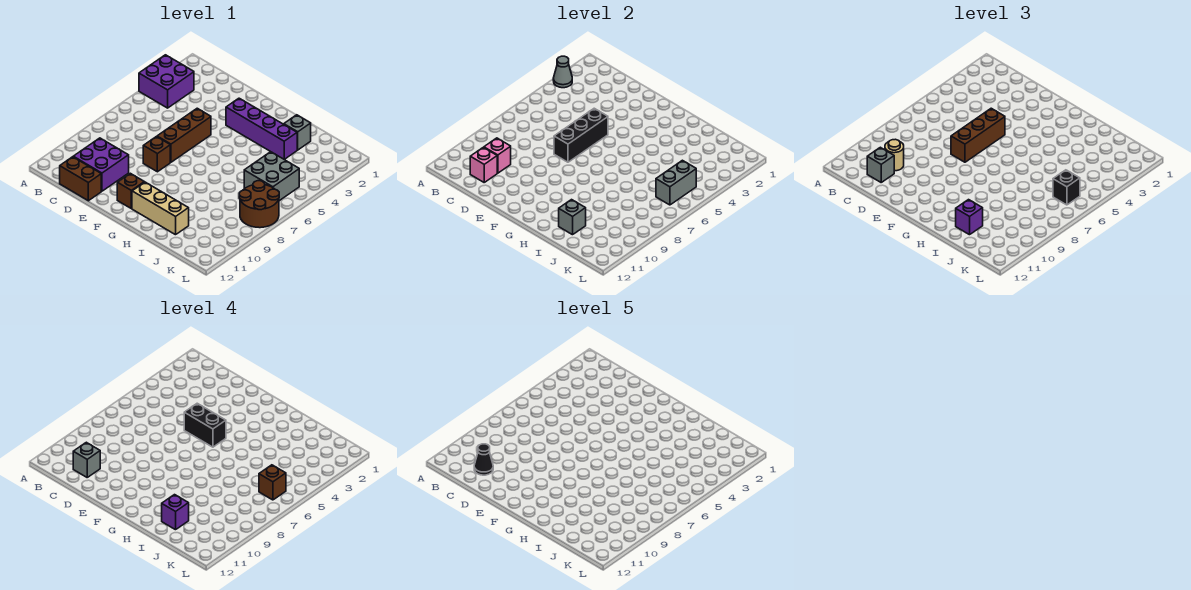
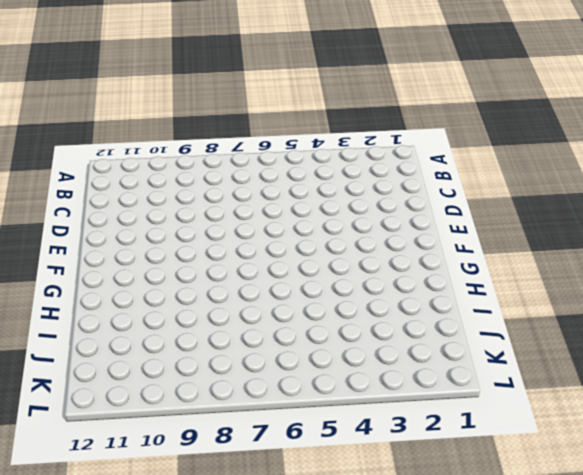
none -> purple 2x2 brick [139,55,194,108]
none -> purple 2x2 brick [73,138,129,191]
none -> brown 1x2 brick [60,157,101,201]

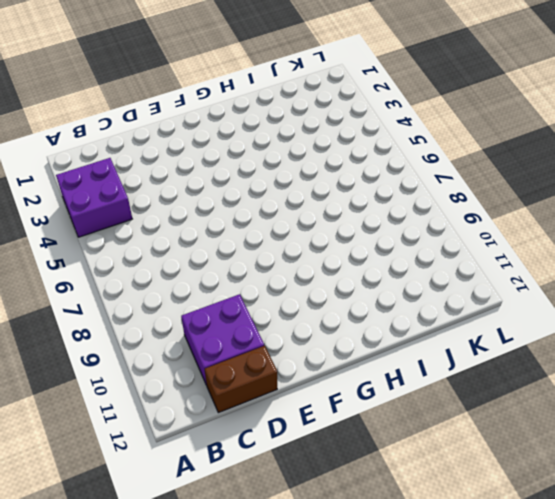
none -> brown 1x3 brick [157,108,211,162]
none -> brown 1x1 brick [143,137,170,172]
none -> purple 1x4 brick [226,98,297,159]

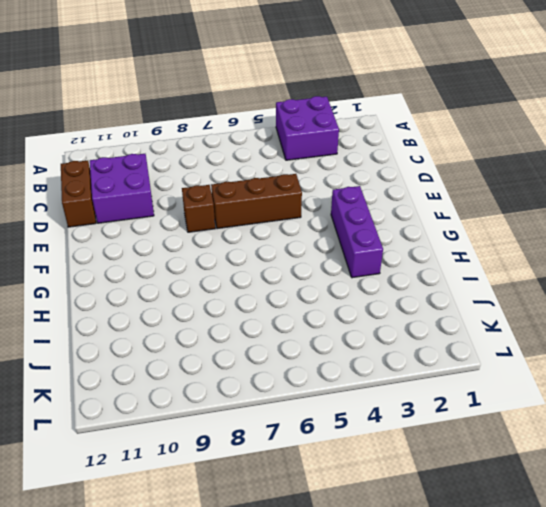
purple 1x3 brick [331,186,383,278] -> purple 1x4 brick [226,98,297,159]
none -> brown 1x1 brick [117,173,144,209]
none -> tan 1x3 brick [132,182,189,235]
none -> grey 1x1 brick [284,115,311,150]

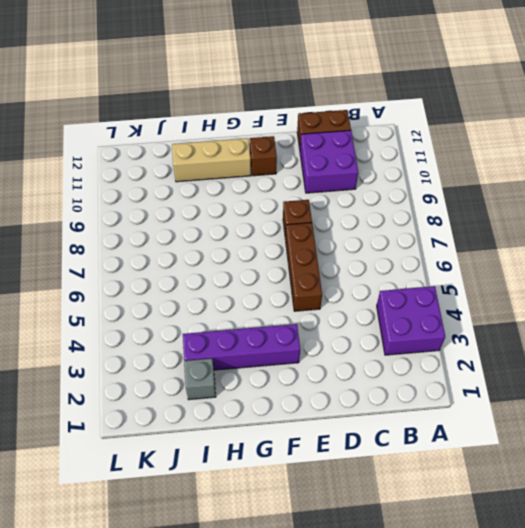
none -> grey 2x2 brick [244,152,299,201]
none -> brown 2x2 round brick [239,181,279,228]
none -> grey 1x1 cone [553,56,572,88]

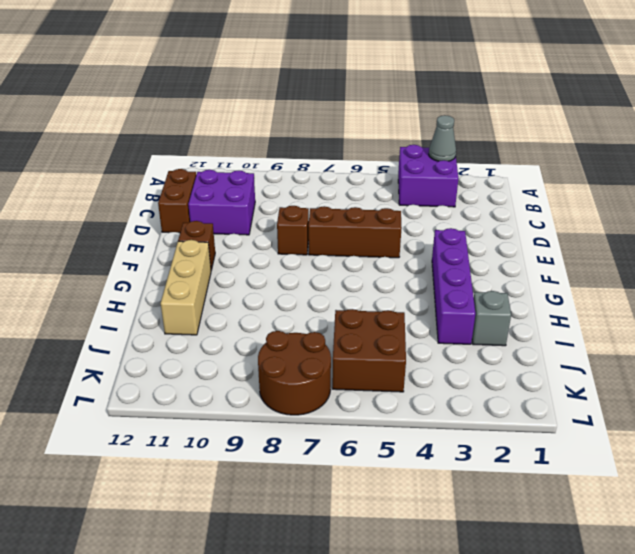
brown 2x2 brick [332,309,406,392] -> grey 2x2 brick [244,152,299,201]
none -> pink 1x1 brick [484,138,511,173]
none -> pink 1x1 brick [470,147,497,182]
none -> black 1x3 brick [554,108,608,162]

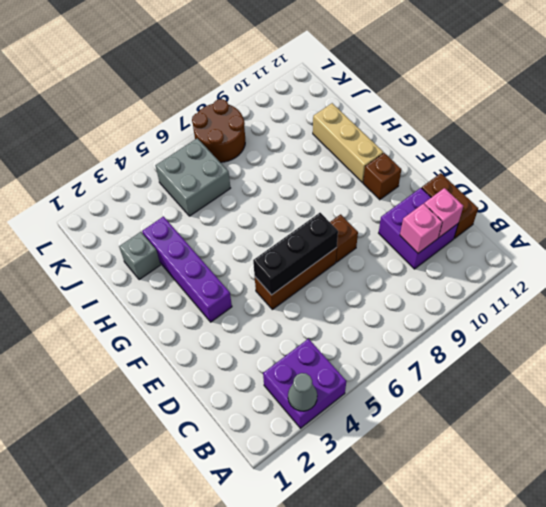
none -> grey 1x1 brick [559,200,586,235]
none -> grey 1x2 brick [656,160,696,205]
none -> tan 1x1 round brick [885,139,904,171]

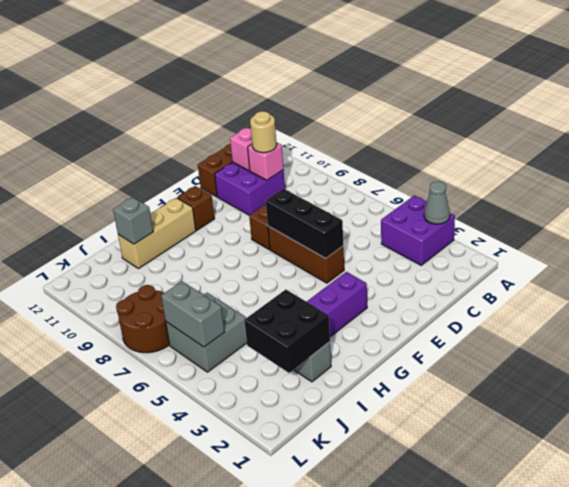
black 2x2 brick [244,290,330,373] -> none
none -> grey 1x1 brick [867,147,894,182]
none -> brown 1x3 brick [951,108,1005,162]
none -> purple 1x1 brick [956,200,983,235]

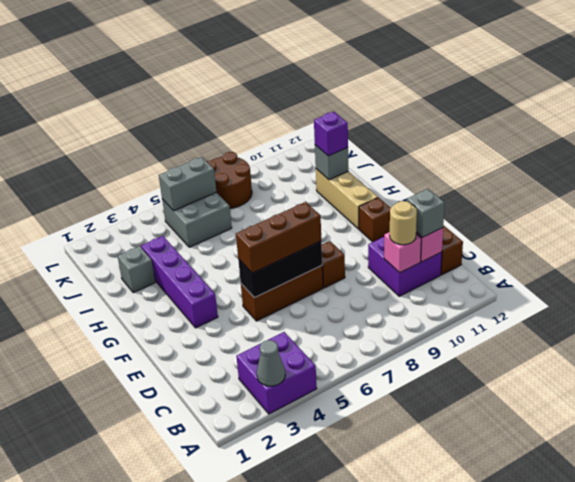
none -> black 1x1 brick [1053,170,1080,205]
none -> grey 1x1 brick [73,442,100,477]
none -> black 1x2 brick [184,403,226,447]

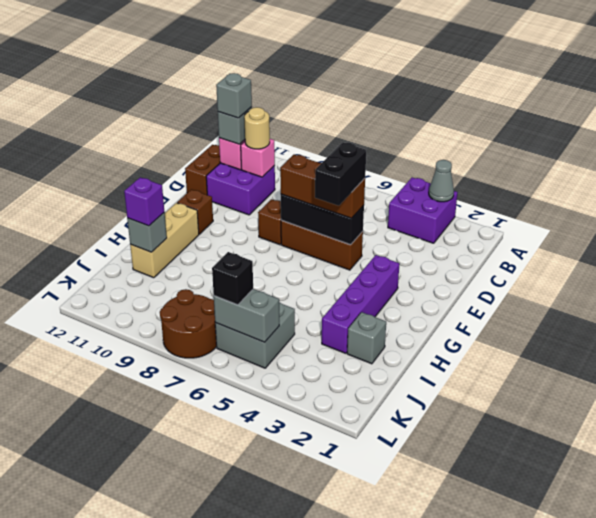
none -> purple 1x1 brick [162,495,189,530]
none -> brown 1x1 brick [259,465,286,500]
none -> black 1x1 cone [474,444,493,475]

